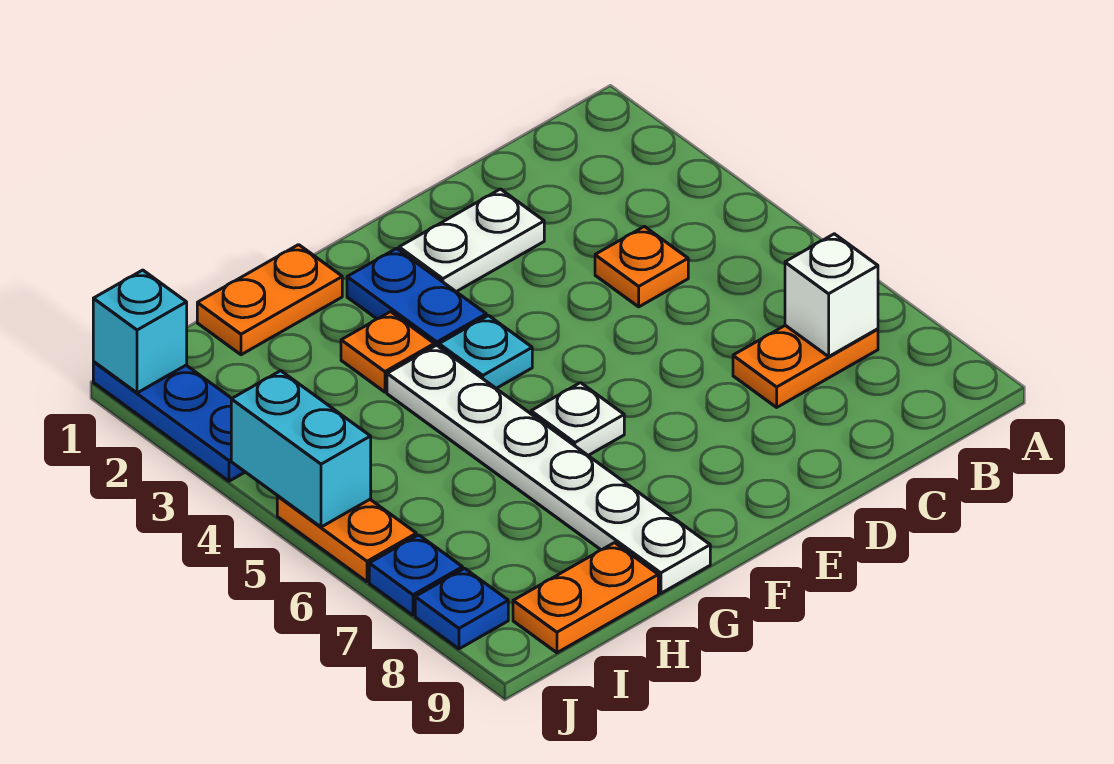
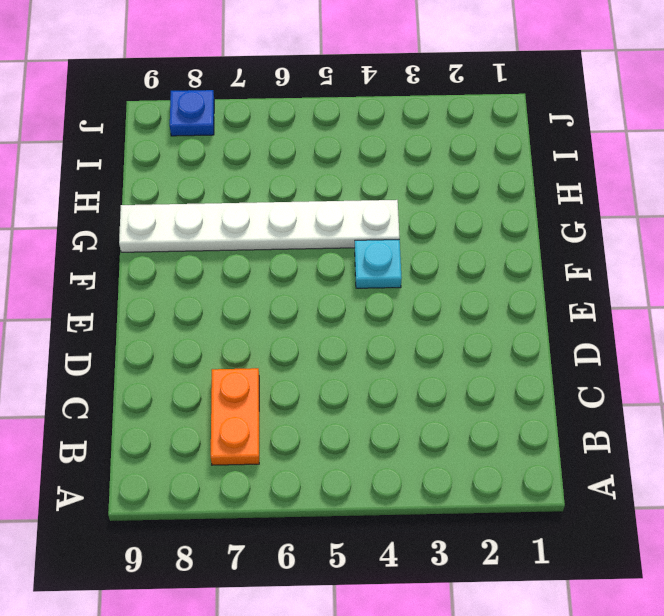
none -> orange 1x1 plate [595,226,688,307]
none -> white 1x2 plate [399,189,544,292]
none -> blue 1x2 plate [347,249,486,346]

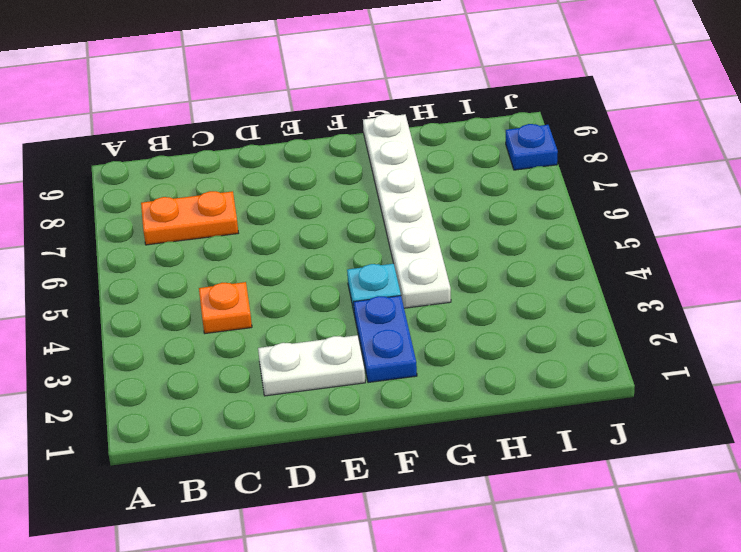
none -> white 1x1 plate [531,383,624,455]
none -> orange 1x2 plate [197,245,342,355]
none -> orange 1x1 plate [341,312,434,392]

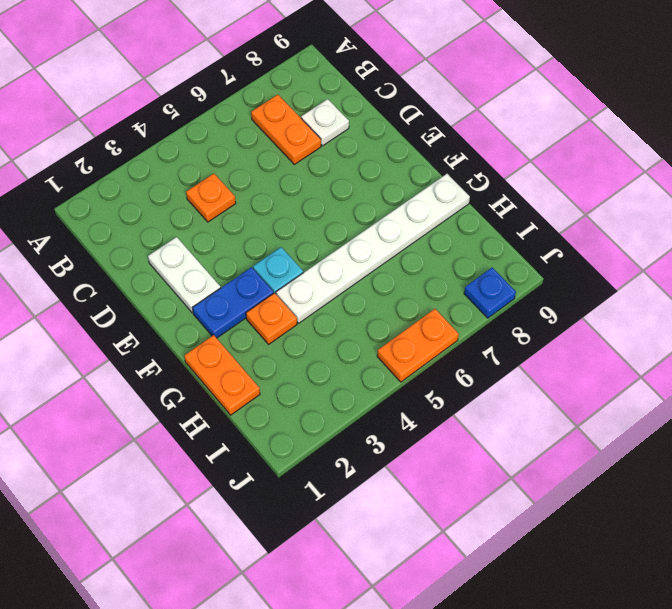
white 1x1 plate [301,99,349,146] -> white 1x1 plate moved to [531,383,624,455]
none -> orange 1x2 plate [513,543,658,653]
none -> blue 1x3 plate [93,362,245,481]
none -> blue 1x1 plate [369,535,462,615]

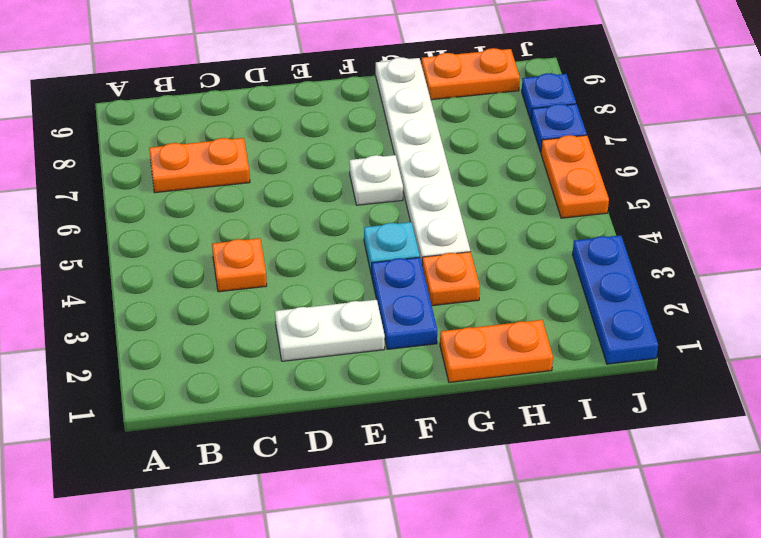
none -> white 1x1 brick [785,234,878,357]
none -> cyan 1x1 brick [93,270,187,393]
none -> cyan 1x2 brick [231,371,371,527]

